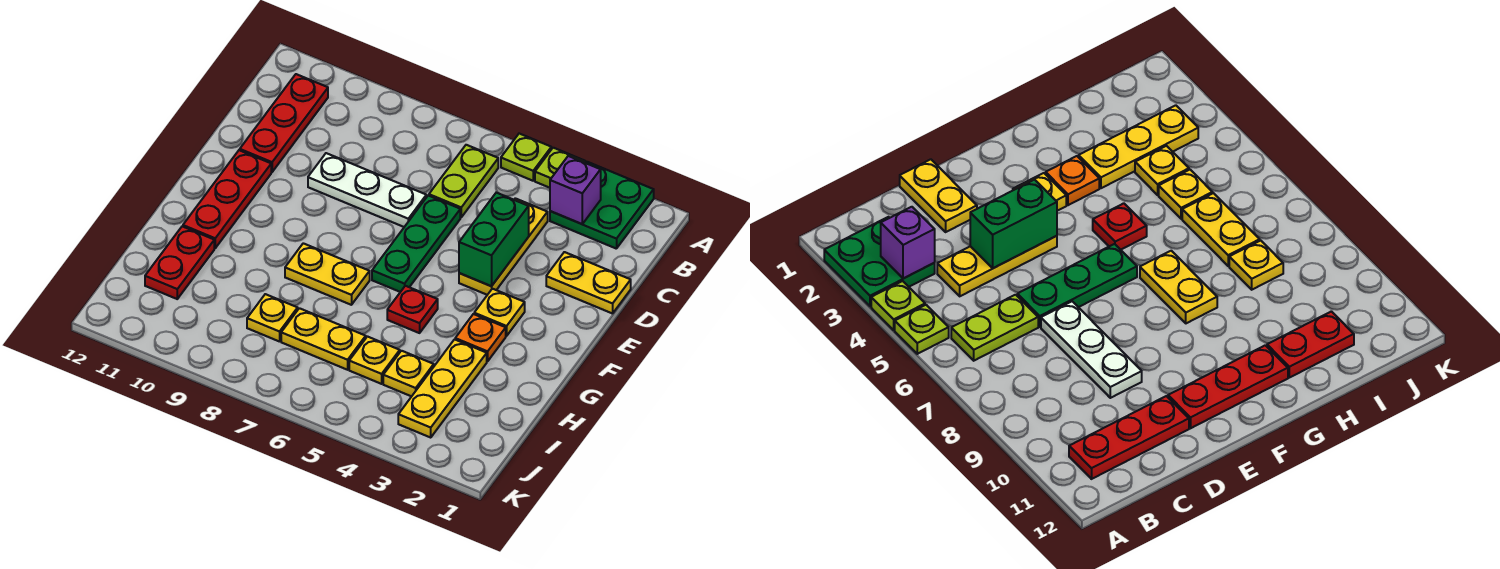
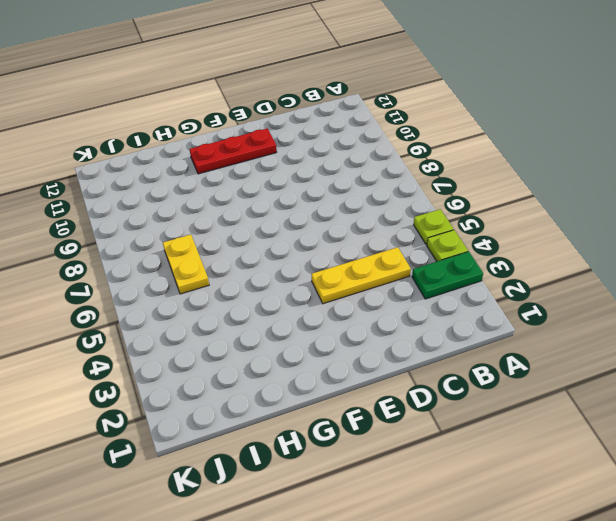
green 1x2 plate [412,252,483,299] -> green 2x2 plate [550,162,654,249]
none -> lime 1x2 plate [429,145,498,217]
none -> red 1x3 plate [240,74,328,172]
none -> yellow 1x2 plate [546,252,631,314]

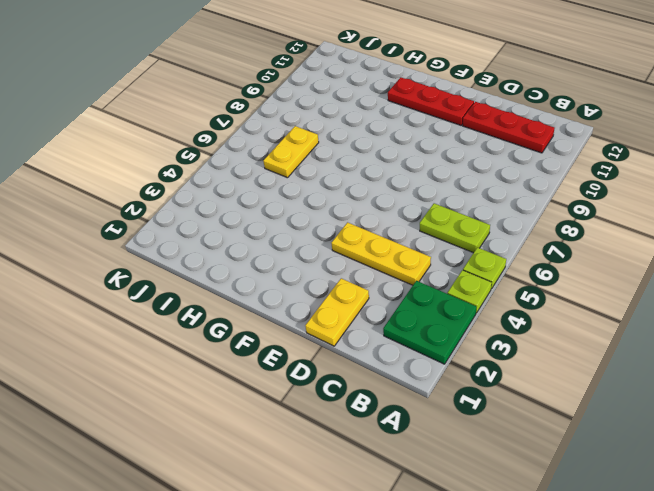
none -> green 1x3 plate [372,196,460,292]
none -> white 1x3 plate [308,153,426,227]
none -> yellow 1x1 plate [474,289,525,336]

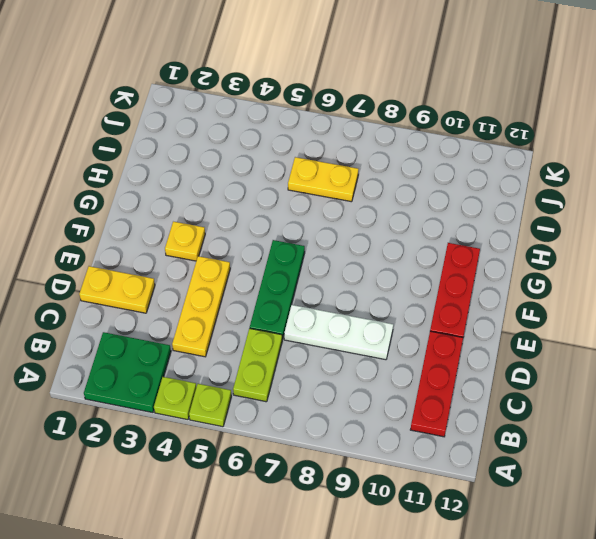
none -> orange 1x1 plate [455,314,506,361]
none -> red 1x1 plate [387,286,438,333]
none -> yellow 1x2 plate [285,243,370,305]

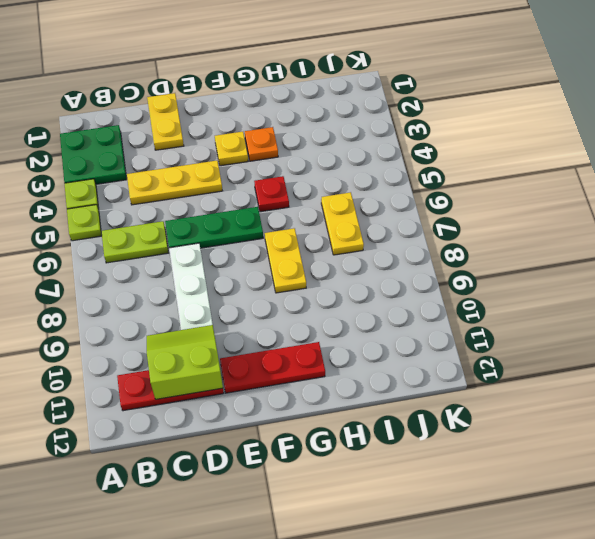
lime 2x2 slope [147,325,223,399] -> none
none -> yellow 1x3 plate [398,339,487,437]
none -> red 1x2 plate [145,226,214,299]
none -> yellow 1x1 plate [383,351,434,396]

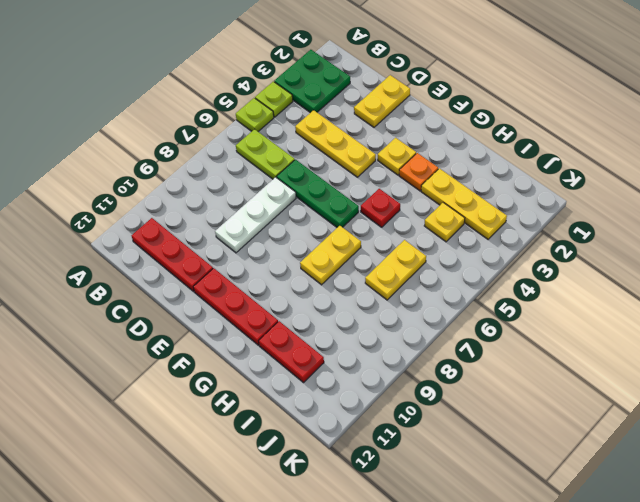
none -> yellow 1x1 plate [349,337,400,384]
none -> yellow 1x1 plate [247,294,298,342]
none -> purple 1x1 brick [550,156,601,224]

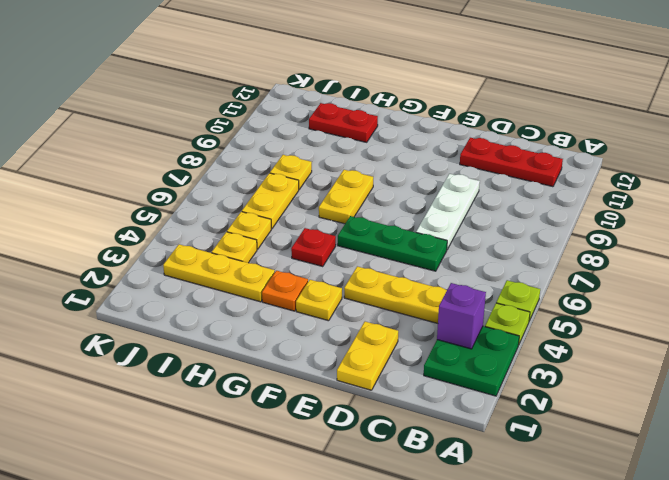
none -> lime 1x2 plate [429,145,498,217]
none -> red 1x3 plate [183,150,271,248]
none -> green 1x2 brick [459,193,529,286]

